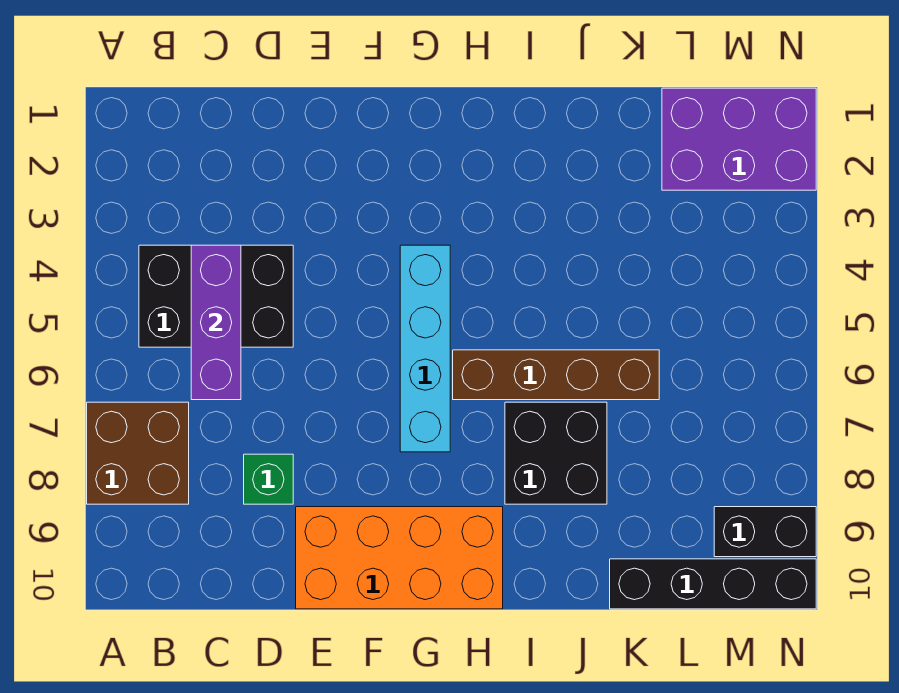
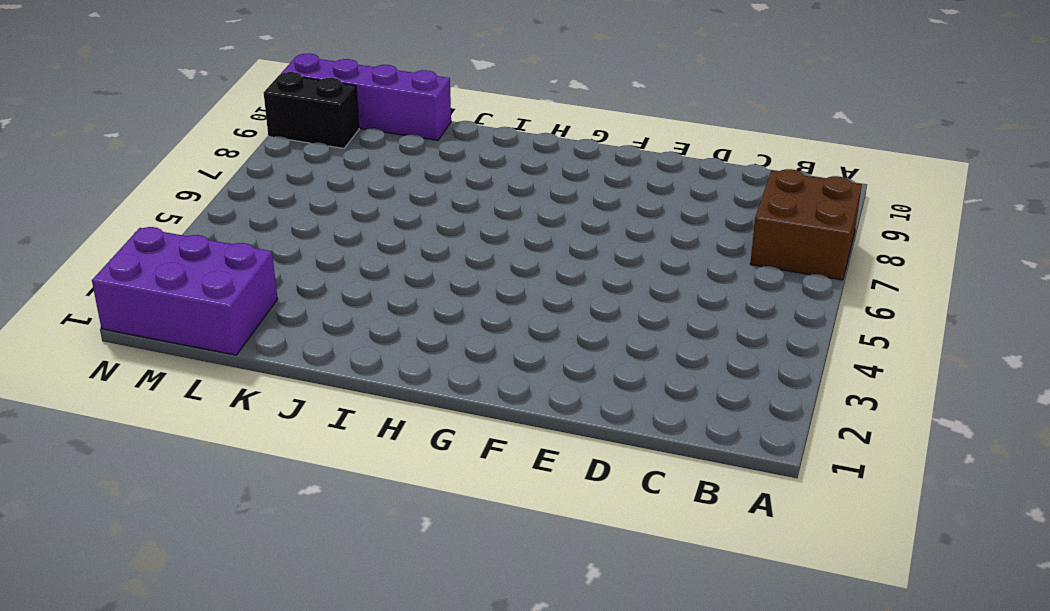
purple 1x4 brick [281,53,451,140] -> black 1x4 brick [610,559,816,609]
none -> black 2x3 brick [139,245,293,347]
none -> green 1x1 brick [244,454,293,504]

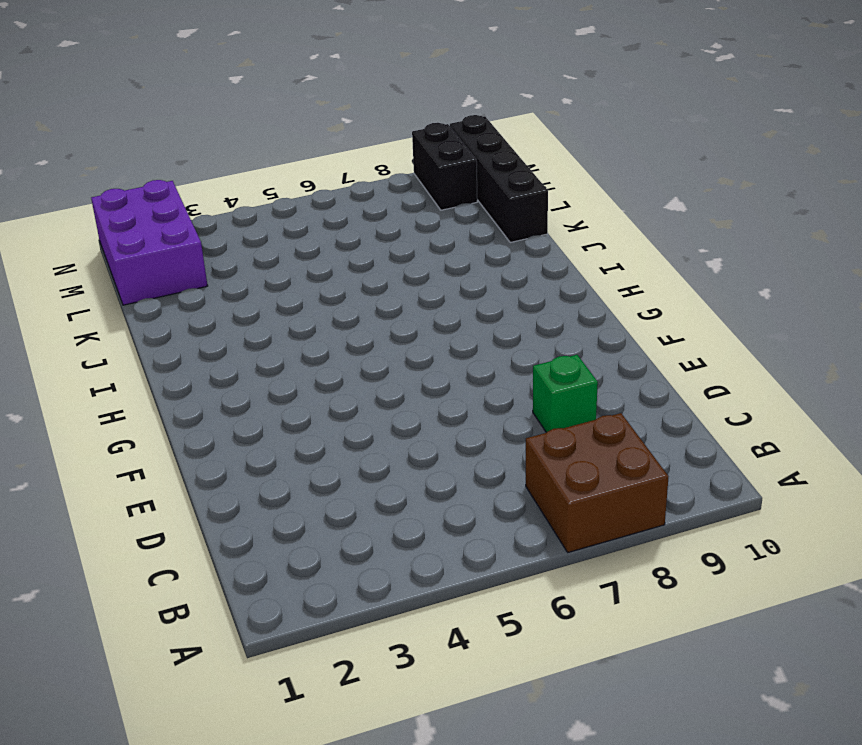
none -> black 2x3 brick [139,245,293,347]
none -> orange 2x4 brick [296,507,503,609]

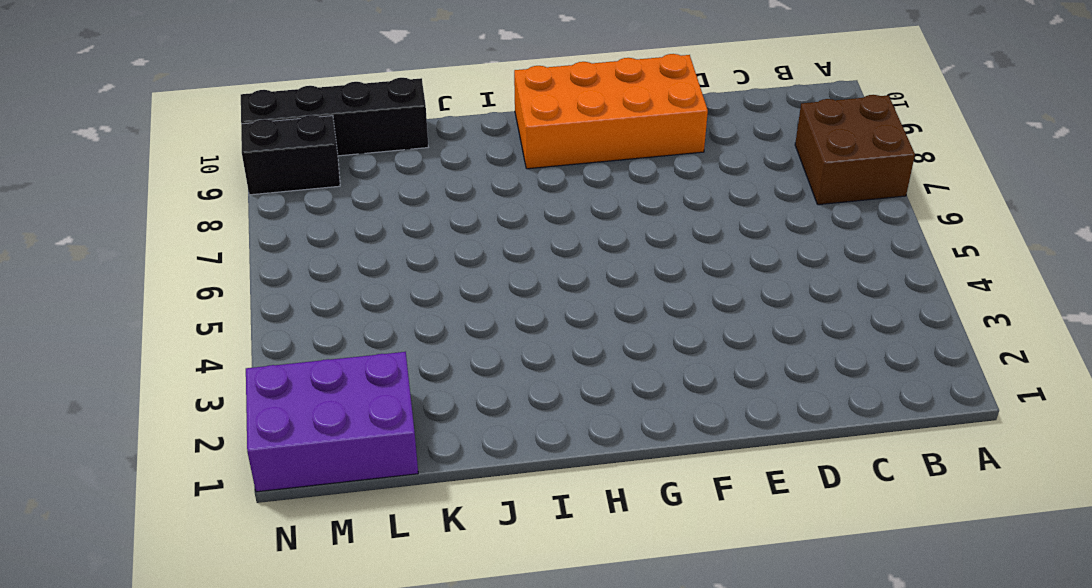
none -> black 2x3 brick [139,245,293,347]
none -> green 1x1 brick [244,454,293,504]

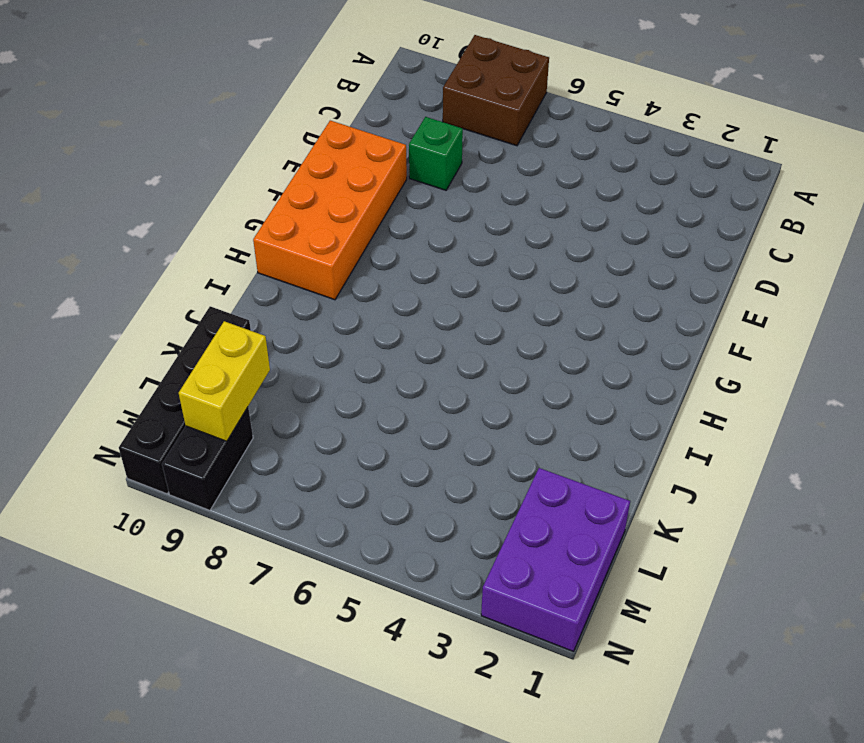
yellow 1x2 brick [179,321,270,441] -> none
none -> black 2x3 brick [139,245,293,347]
none -> cyan 1x4 brick [400,245,450,452]

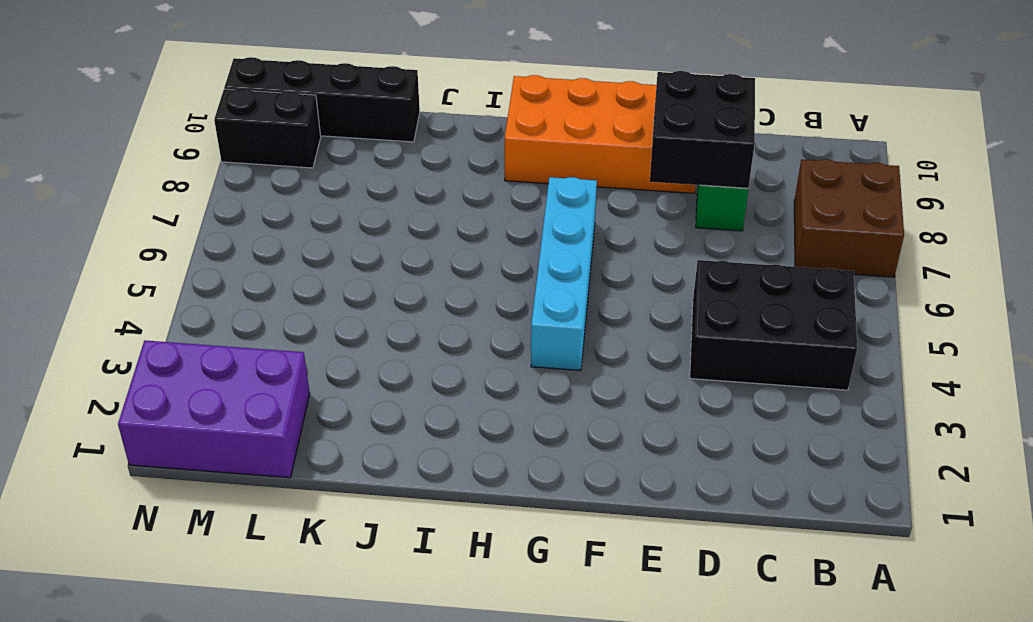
black 2x2 brick [650,71,755,188] -> black 2x2 brick moved to [505,402,607,504]
none -> brown 1x4 brick [453,350,659,400]
none -> purple 1x3 brick [191,245,241,400]

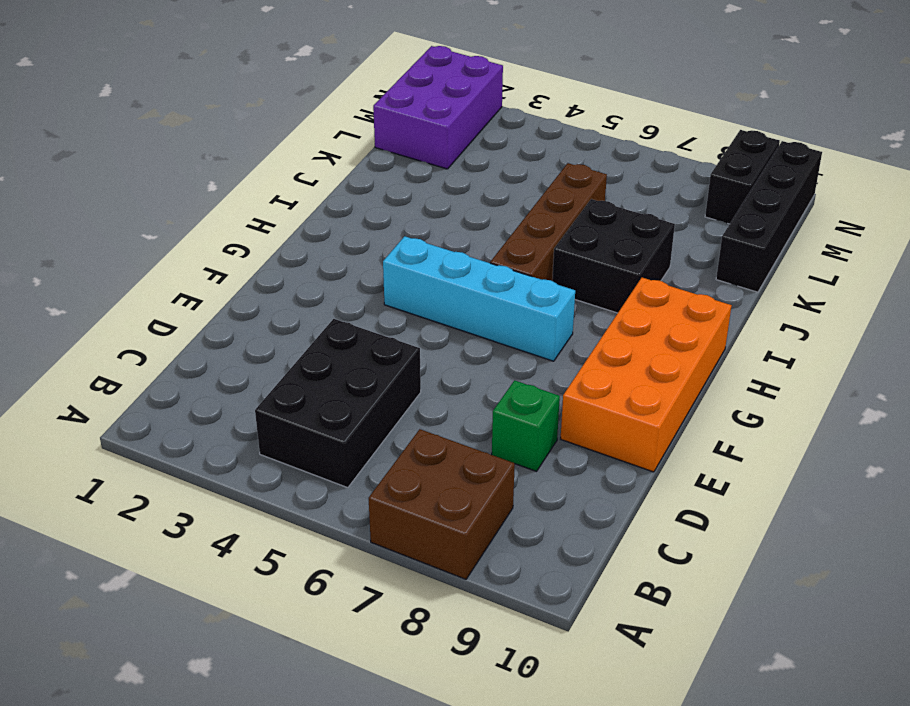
none -> purple 1x3 brick [191,245,241,400]

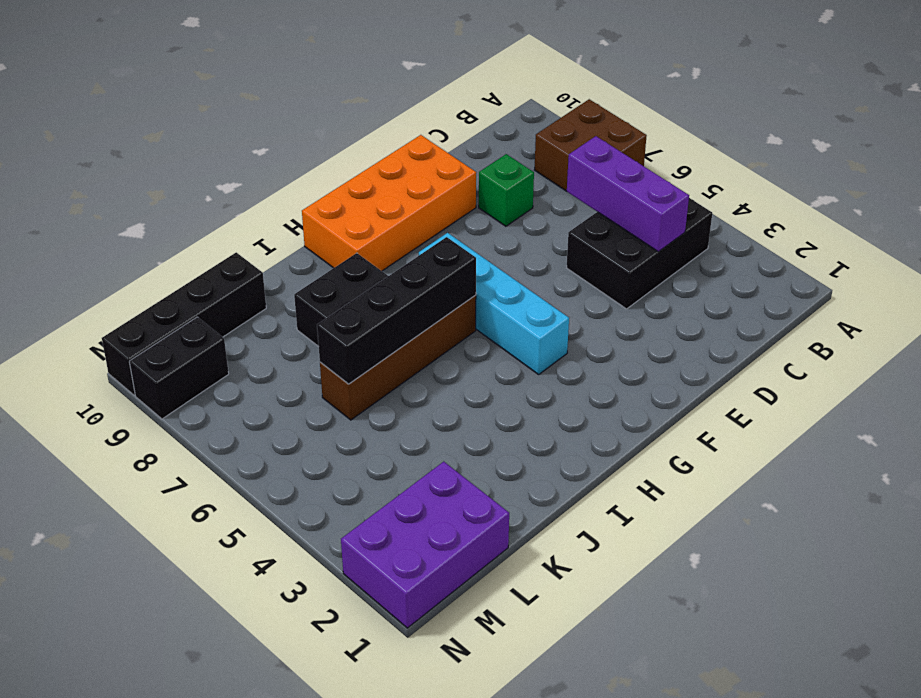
black 1x4 brick [317,237,476,384] -> none

